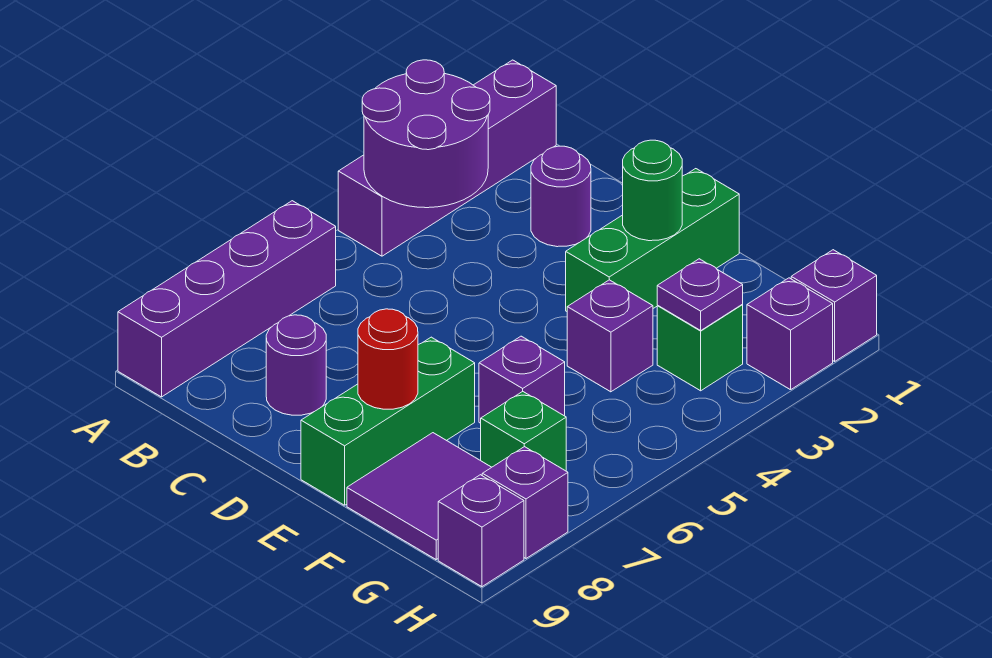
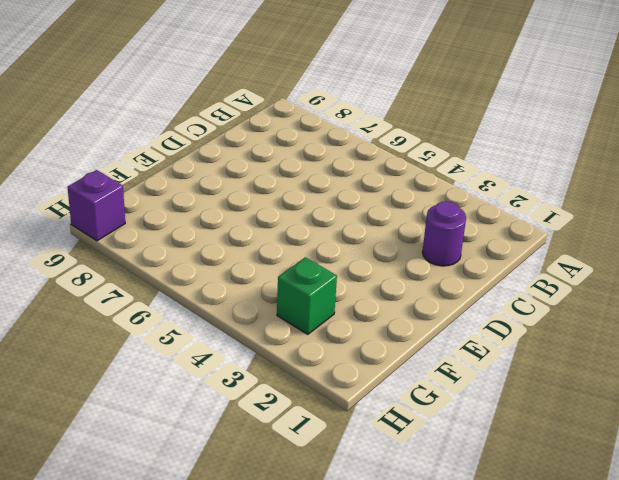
none -> purple 1x4 brick [338,60,556,256]
none -> purple 1x4 brick [118,201,336,397]
none -> purple 1x1 round brick [266,315,326,415]

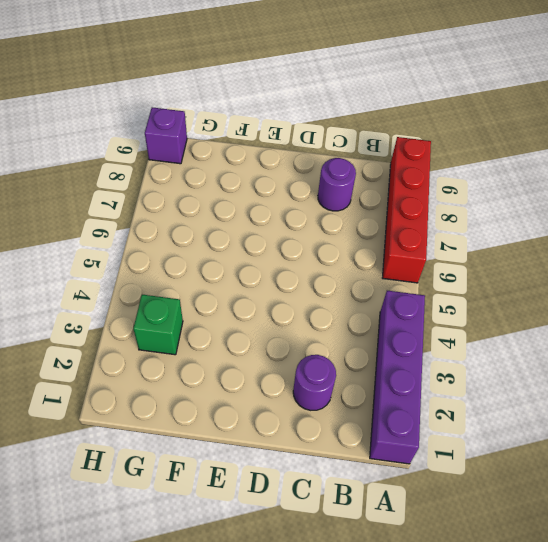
red 1x4 brick [383,137,431,283] -> purple 1x4 brick [118,201,336,397]
none -> green 1x3 brick [566,169,739,311]
none -> green 1x3 brick [301,337,475,505]
none -> purple 1x1 brick [567,280,653,392]

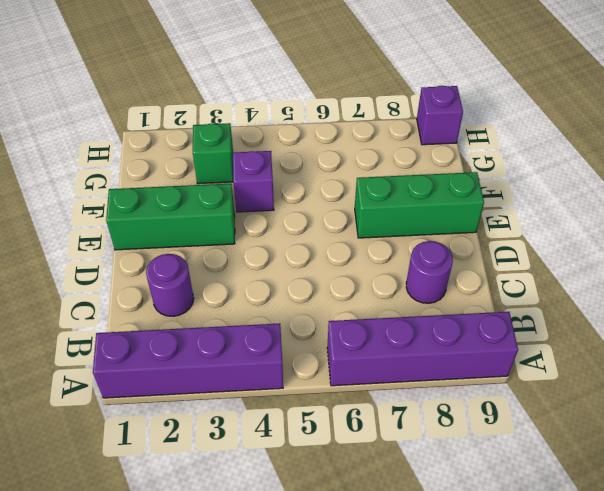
none -> purple 1x1 brick [479,336,565,423]
none -> purple 2x2 tile [347,433,492,559]
none -> green 1x1 brick [481,392,566,471]

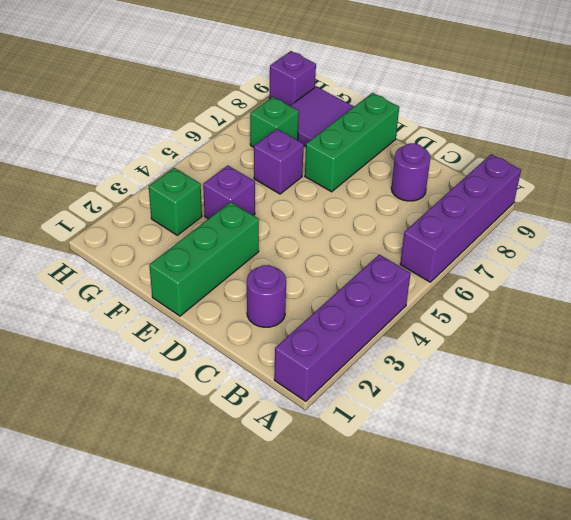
none -> purple 1x1 brick [791,250,877,361]
none -> purple 1x1 brick [747,278,833,390]
none -> purple 1x1 brick [482,447,568,558]

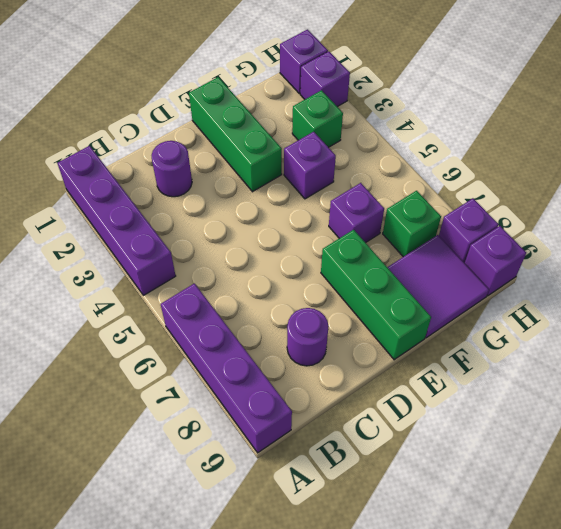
none -> purple 2x2 round brick [362,60,490,208]
none -> green 1x1 round brick [623,140,682,241]
none -> red 1x1 round brick [358,309,418,409]

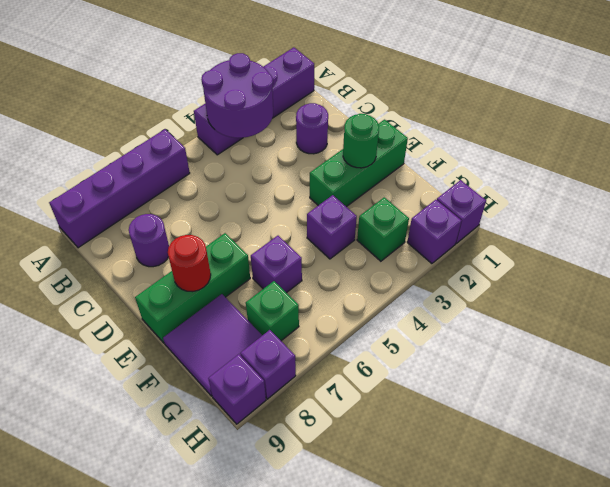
none -> purple 1x1 plate [657,259,743,330]

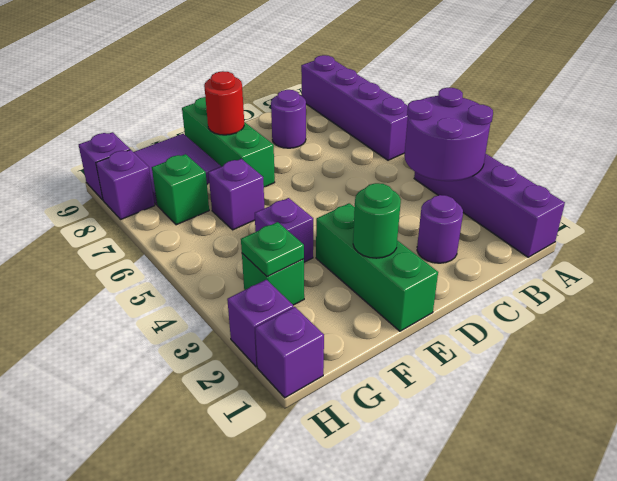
green 1x1 plate [241,222,304,277] -> purple 1x1 plate [657,259,743,330]

